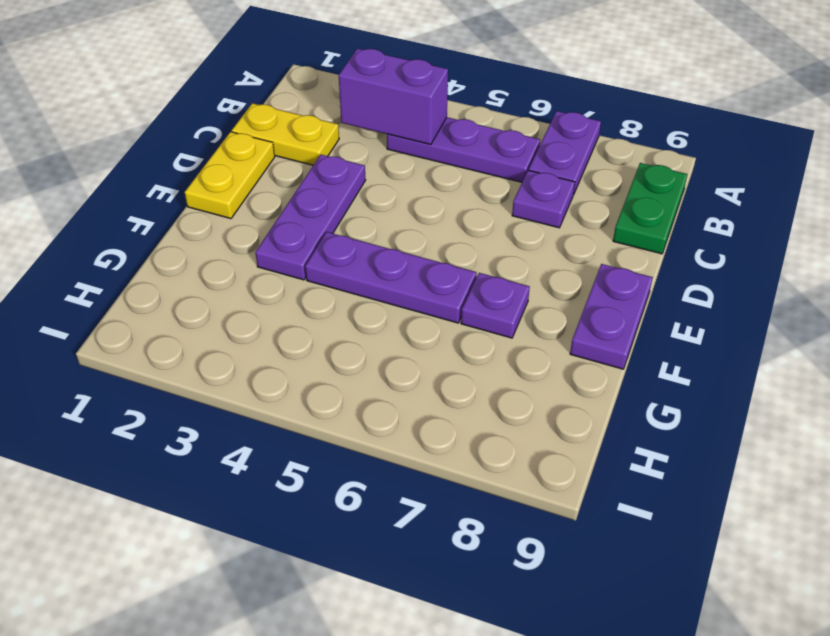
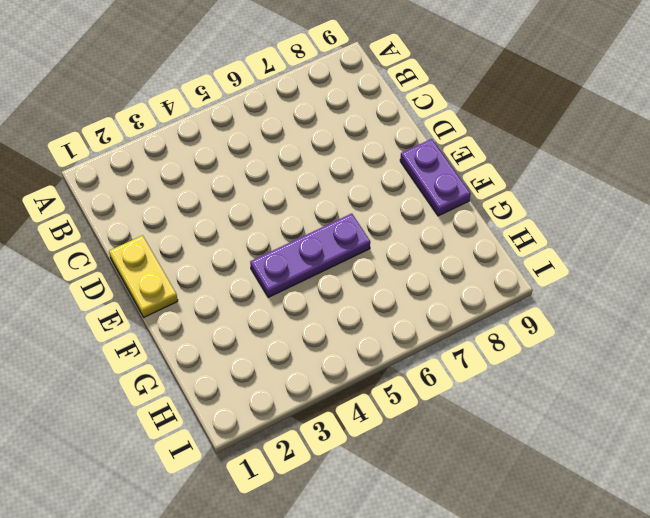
none -> purple 1x2 plate [529,111,601,195]
none -> purple 1x3 plate [387,117,540,182]

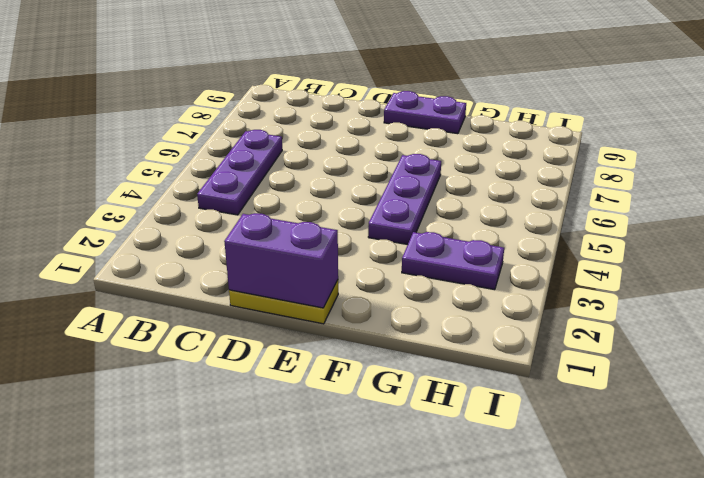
purple 1x2 brick [224,213,338,308] -> purple 1x2 brick turned to [339,48,448,144]
purple 1x2 plate [402,232,504,290] -> purple 1x2 plate moved to [529,111,601,195]
none -> green 1x2 plate [613,163,687,254]
none -> yellow 1x2 plate [232,103,339,165]

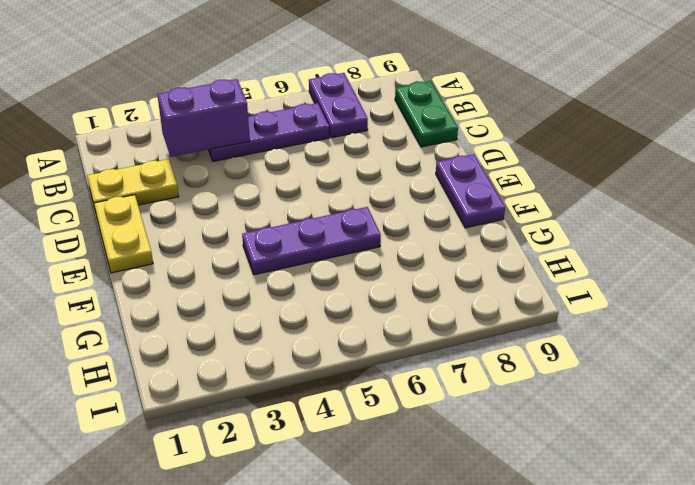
none -> purple 1x1 plate [512,170,575,228]
none -> purple 1x3 plate [255,155,365,280]

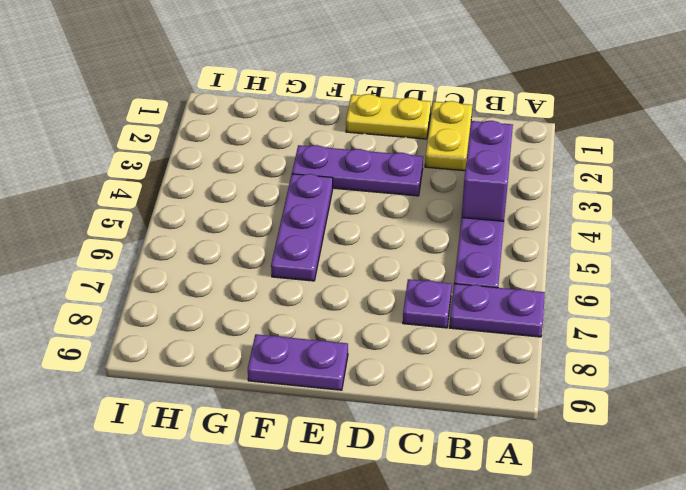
none -> green 1x2 plate [613,163,687,254]
none -> purple 1x1 plate [461,273,530,338]

